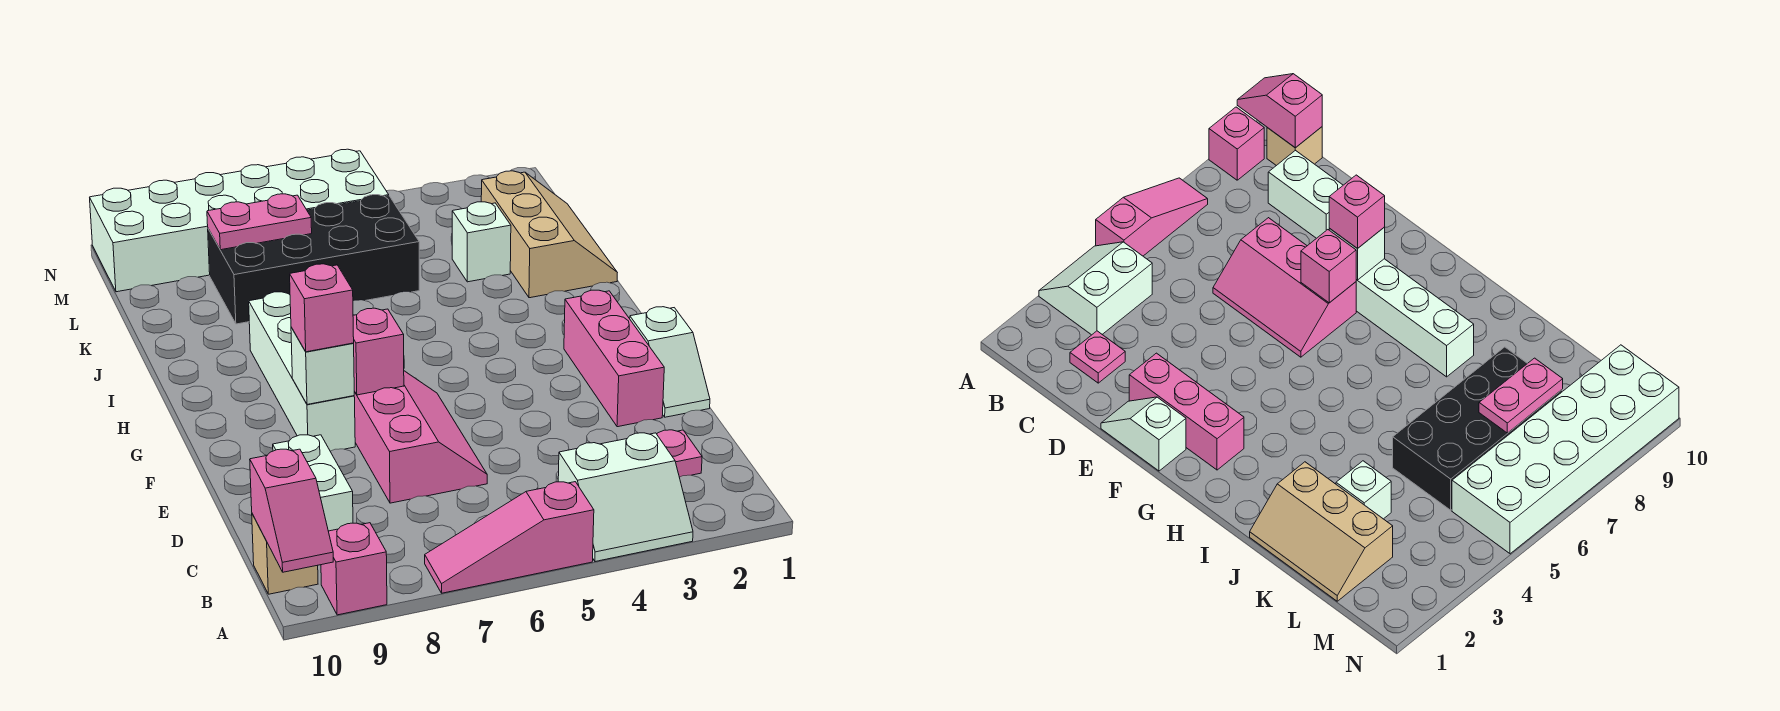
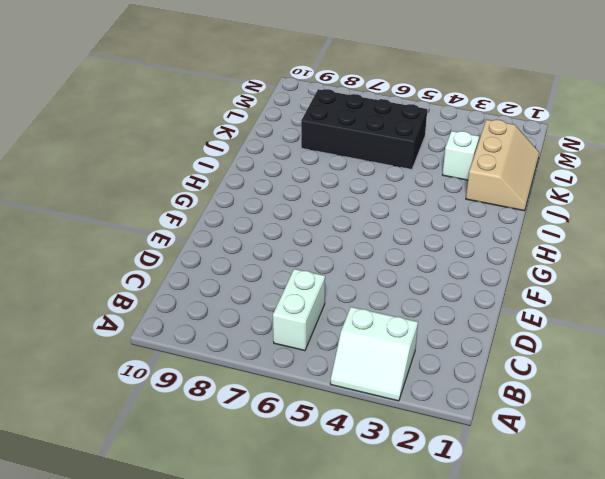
white 1x2 brick [273,269,325,351] -> white 1x2 brick moved to [273,435,353,531]
none -> pink 1x3 slope [425,482,594,593]
none -> pink 1x1 brick [321,523,387,615]
none -> tan 1x1 brick [252,514,318,594]

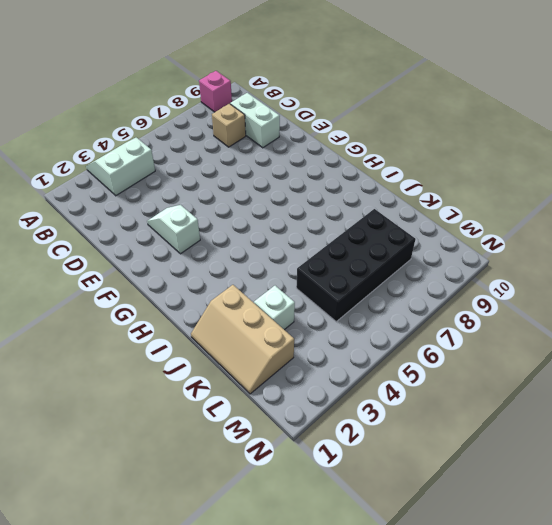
tan 1x1 brick [212,104,246,147] -> tan 1x1 brick moved to [252,514,318,594]
white 1x2 slope [147,205,200,254] -> white 1x2 slope moved to [630,307,710,417]
none -> pink 1x3 slope [425,482,594,593]
none -> pink 1x1 plate [657,430,702,477]
none -> pink 2x3 slope [354,371,487,503]

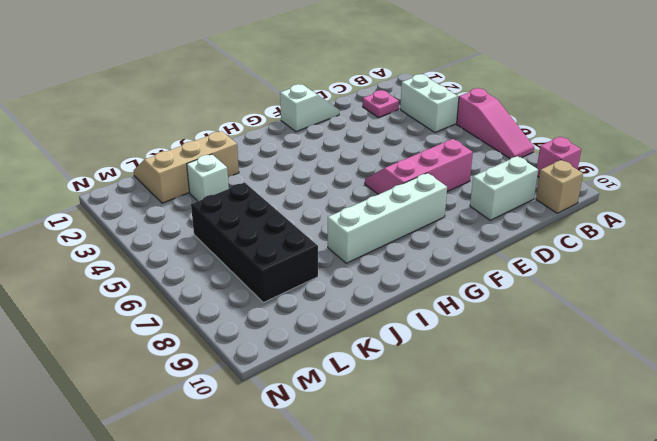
none -> pink 1x3 brick [564,290,664,427]
none -> white 2x6 brick [90,149,389,292]
none -> pink 1x2 slope [250,449,333,572]

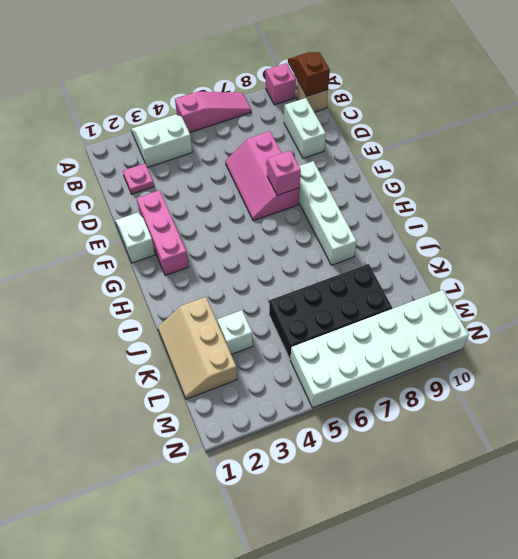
brown 1x2 slope [288,52,330,96] -> pink 1x2 slope [250,449,333,572]
none -> white 1x1 brick [291,327,354,404]
none -> pink 1x2 plate [207,194,312,250]
none -> pink 1x1 brick [290,264,354,352]

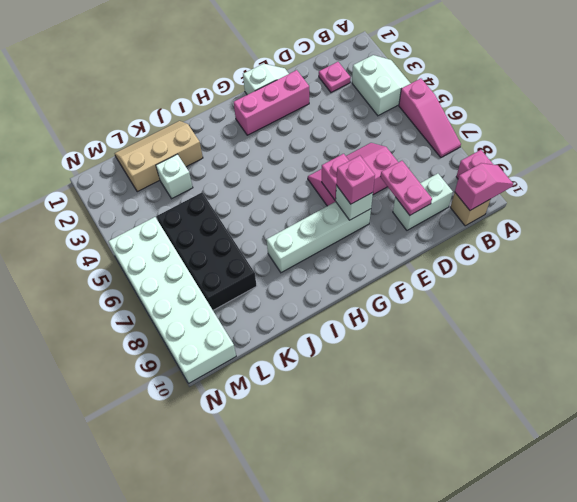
pink 1x2 plate [380,161,432,215] -> pink 1x2 plate moved to [207,194,312,250]

